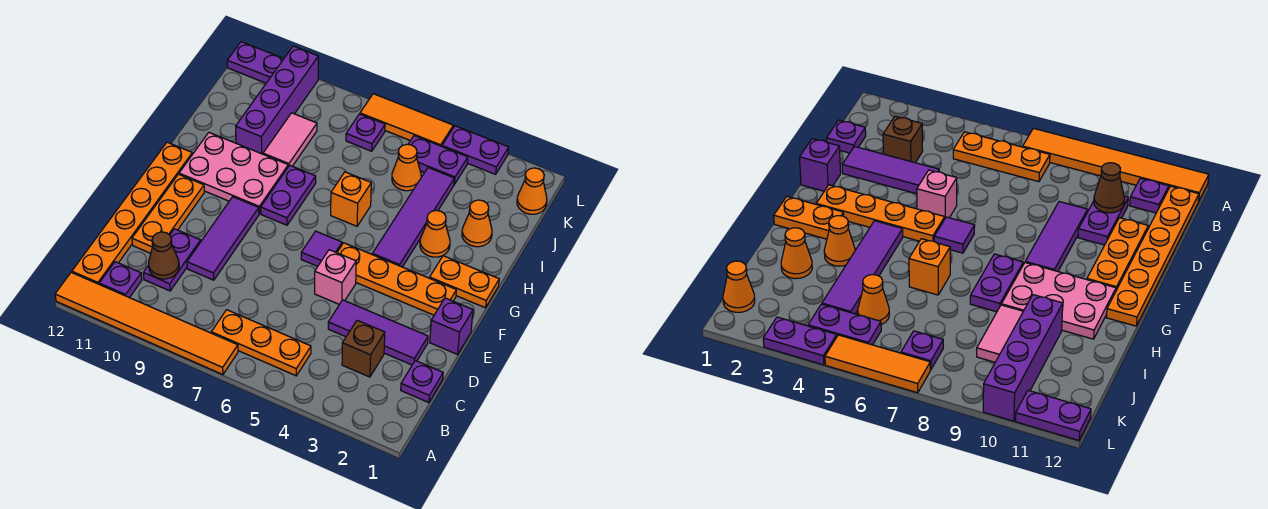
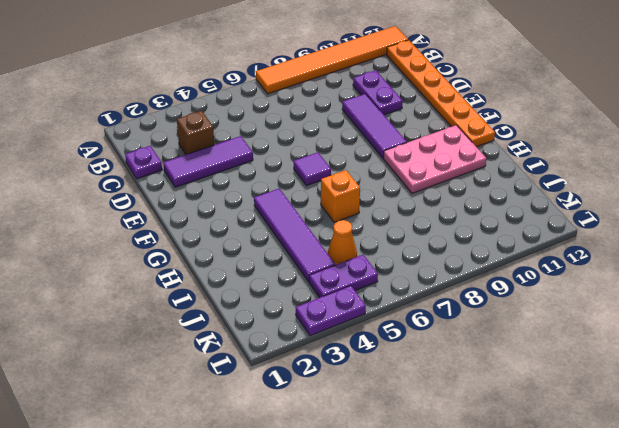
none -> orange 1x3 plate [211,310,311,376]
none -> purple 1x1 plate [99,262,142,298]
none -> orange 1x3 plate [132,174,204,253]
none -> purple 1x1 brick [430,298,473,354]

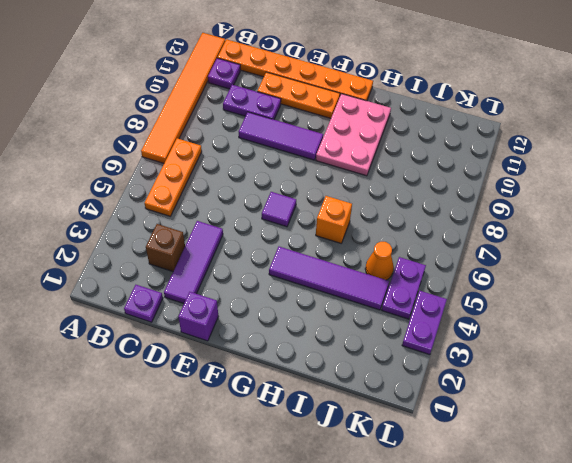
none -> pink 1x1 brick [315,250,356,304]
none -> orange 1x4 plate [337,243,456,315]
none -> orange 1x2 plate [430,256,499,308]
none -> purple 1x2 plate [261,165,316,225]

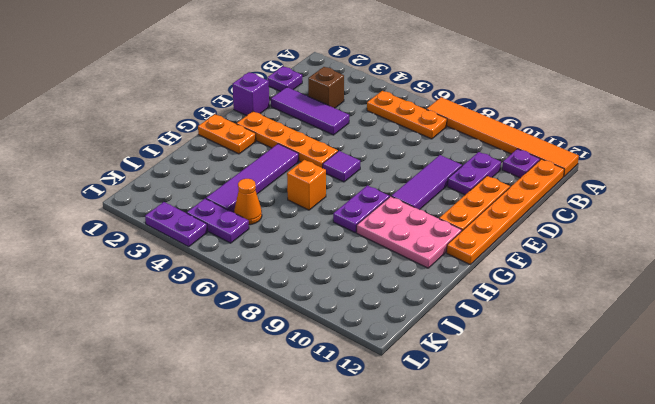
none -> pink 1x1 brick [315,250,356,304]
none -> orange 1x1 cone [420,211,450,257]
none -> orange 1x1 cone [462,200,492,247]
none -> pink 1x2 tile [263,113,317,167]

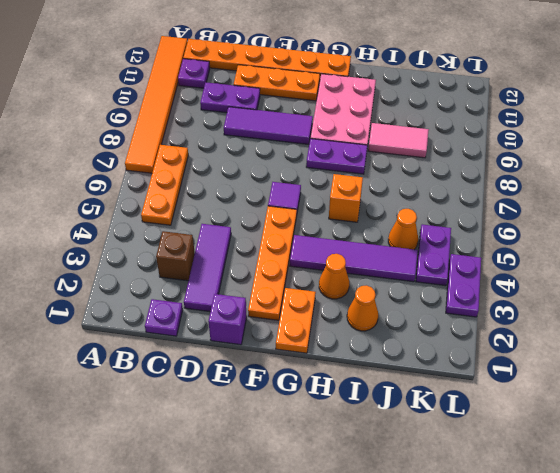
none -> pink 1x1 brick [315,250,356,304]
none -> purple 1x4 brick [236,46,318,154]
none -> orange 1x1 cone [517,168,547,214]
none -> purple 1x1 plate [346,114,385,151]

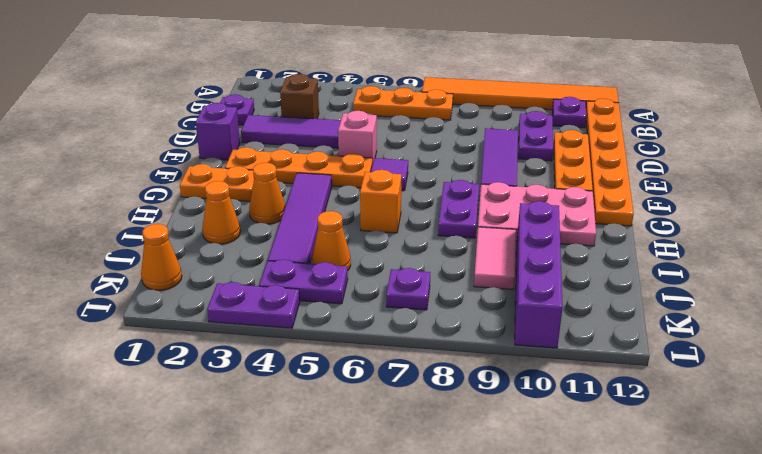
none -> orange 1x3 tile [360,94,453,146]
none -> purple 1x2 plate [227,42,284,83]
none -> brown 1x1 cone [149,232,179,279]

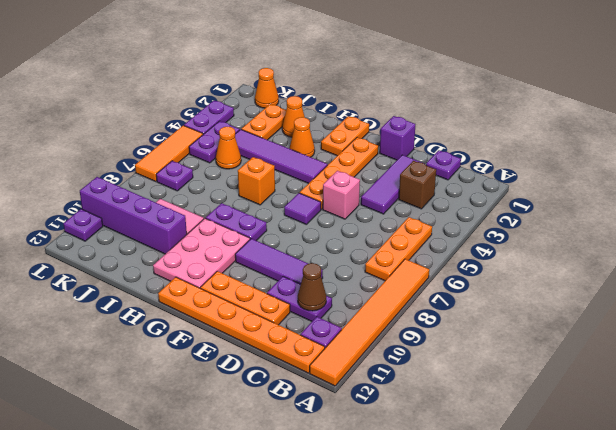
orange 1x2 plate [241,104,286,140] -> none
purple 1x1 plate [64,209,103,241] -> purple 1x2 plate [227,42,284,83]

